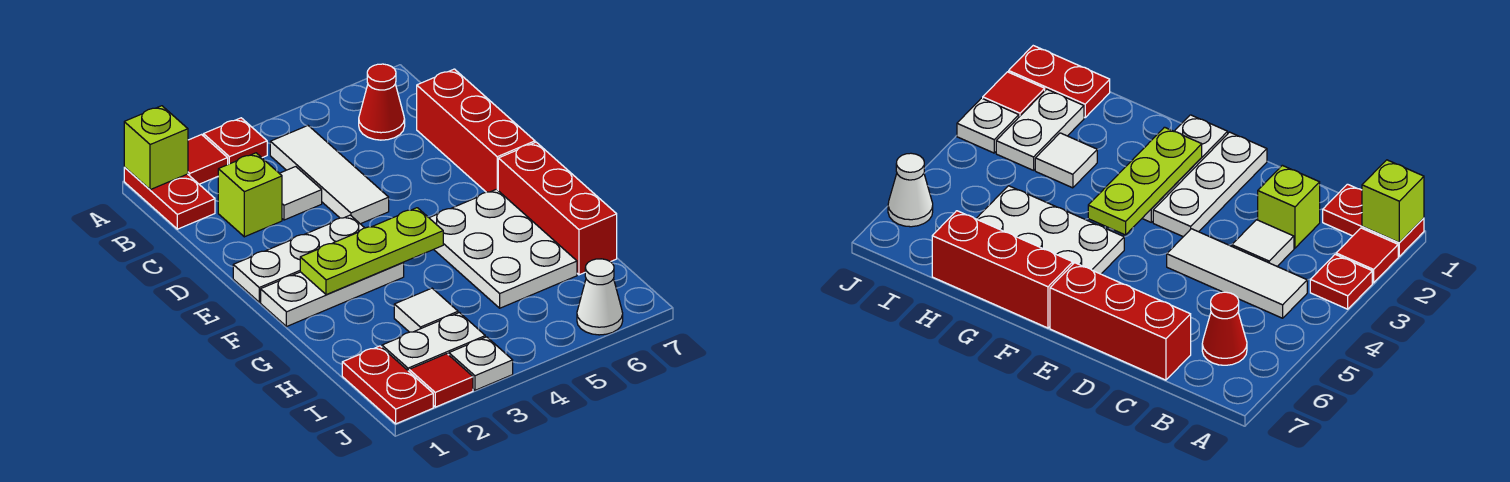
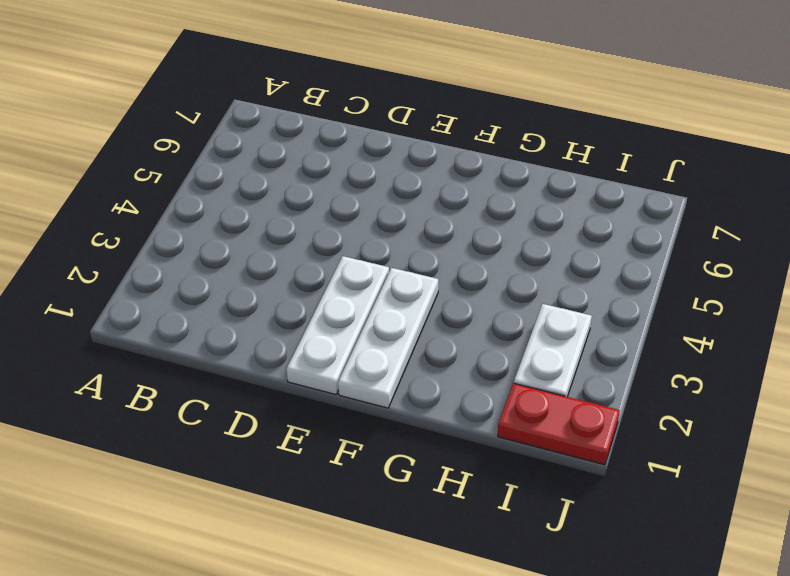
none -> red 1x2 plate [124,167,215,229]
none -> red 1x1 tile [188,135,228,184]
none -> red 1x1 plate [203,118,267,164]

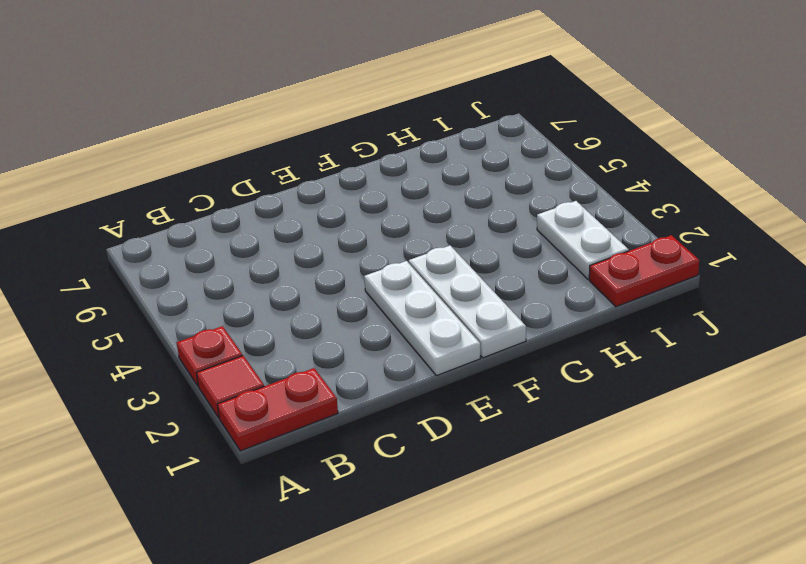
none -> white 1x3 tile [270,126,389,224]
none -> red 1x1 cone [359,64,405,140]
none -> lime 1x1 brick [218,153,282,237]

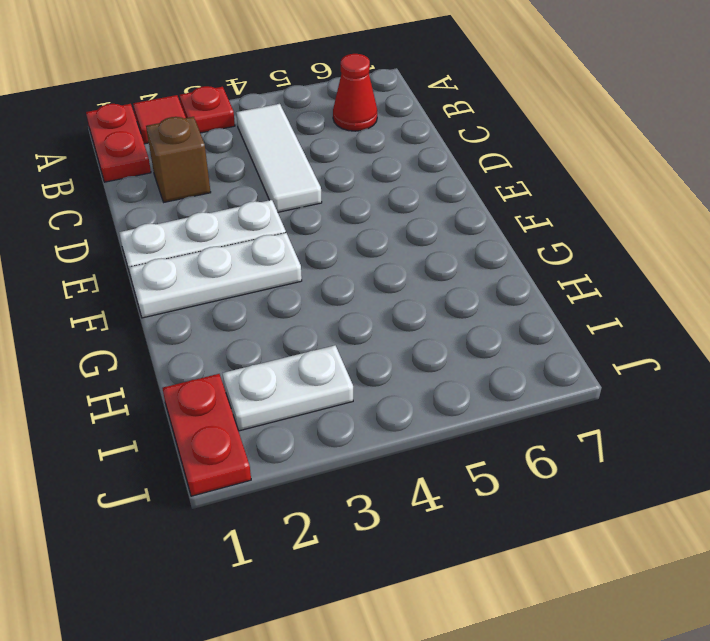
brown 1x1 brick [146,117,211,202] -> lime 1x1 brick [218,153,282,237]
none -> white 1x1 tile [279,167,322,220]
none -> red 1x3 brick [417,69,535,192]
none -> white 2x3 plate [430,189,577,308]

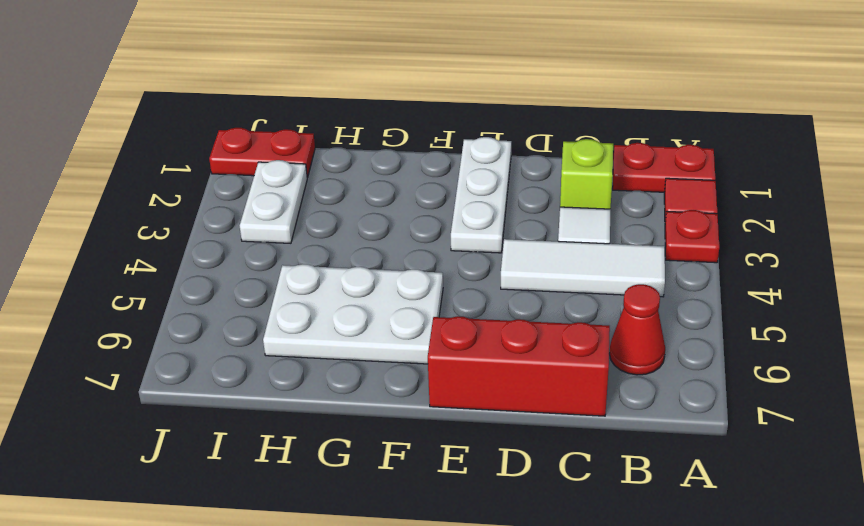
none -> white 1x3 plate [261,263,404,327]
none -> red 1x3 brick [498,142,617,275]
none -> white 1x1 tile [394,288,458,332]

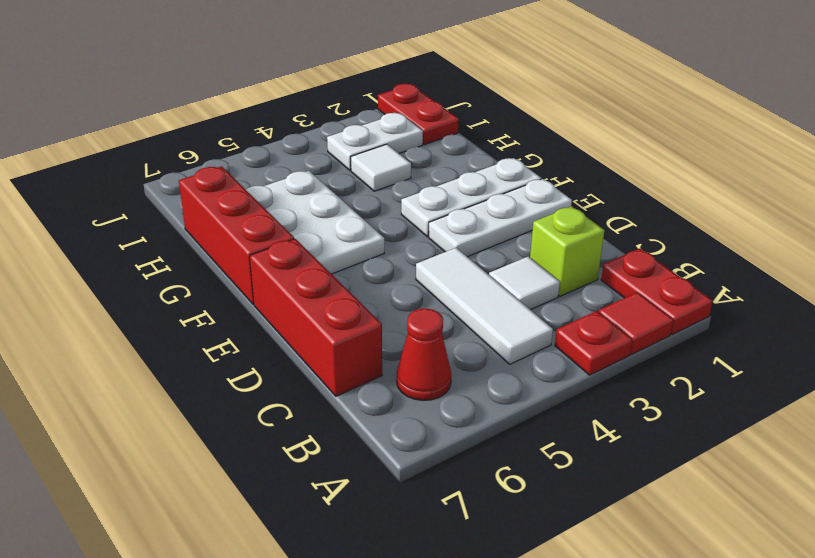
none -> red 1x1 tile [409,354,473,407]
none -> white 1x1 plate [449,337,513,390]
none -> white 1x1 cone [577,259,623,335]

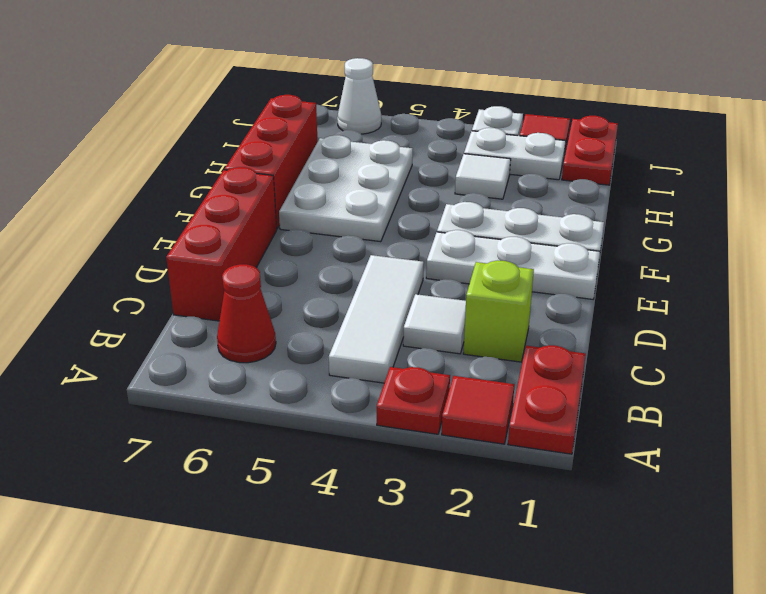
none -> lime 1x1 brick [124,106,188,190]
none -> lime 1x3 plate [300,208,443,295]

